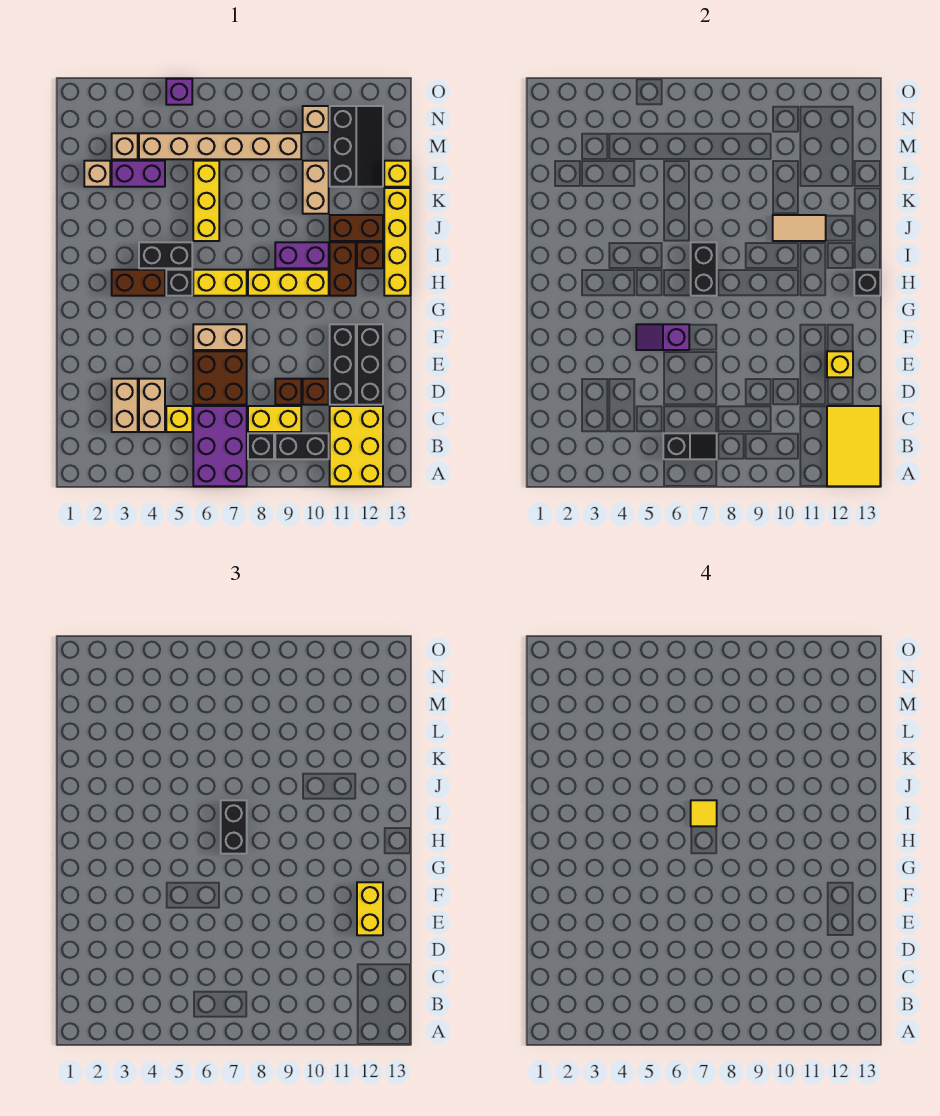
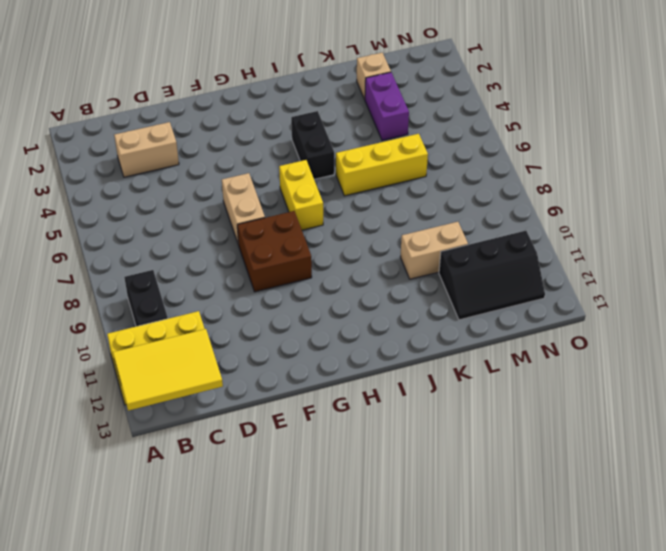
brown 2x2 brick [237,211,312,292] -> brown 2x2 brick moved to [193,351,247,405]
none -> purple 2x3 brick [193,406,247,486]
none -> black 1x1 brick [248,433,274,459]
none -> tan 1x2 brick [139,379,165,432]
none -> yellow 1x1 brick [166,406,192,432]

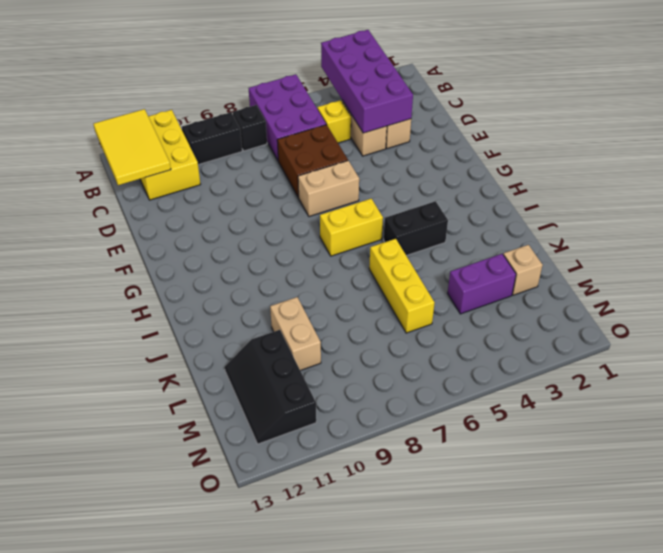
purple 2x4 brick [321,30,413,133] -> none
none -> yellow 1x2 brick [248,406,301,432]
none -> brown 1x1 brick [275,379,301,405]
none -> brown 1x1 brick [303,379,329,405]
none -> black 1x3 brick [330,324,356,405]

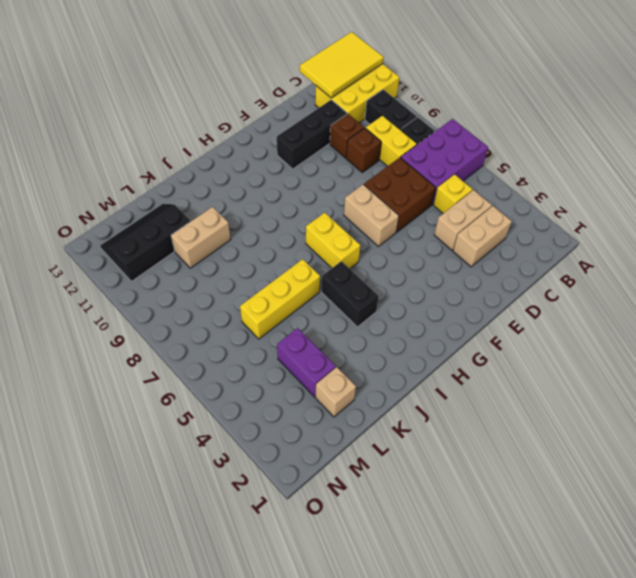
none -> black 1x3 brick [357,324,383,405]
none -> brown 1x2 brick [112,270,165,296]
none -> black 1x1 brick [166,270,192,296]
none -> yellow 1x3 brick [248,270,329,296]

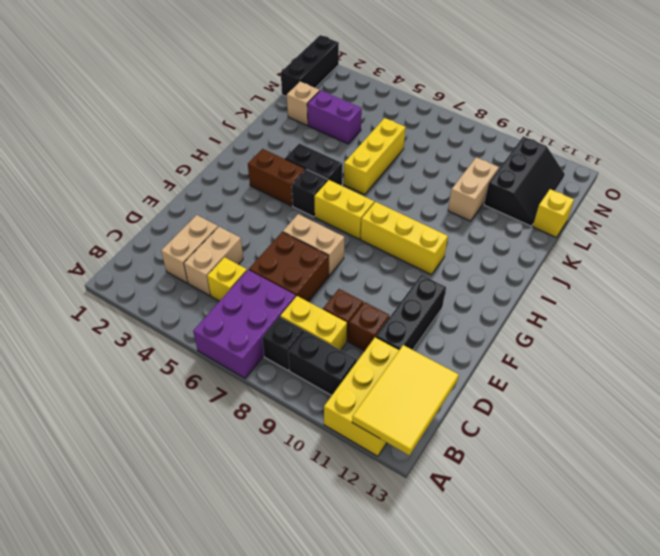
black 1x3 brick [281,35,339,97] -> black 1x3 brick moved to [357,324,383,405]
none -> brown 1x2 brick [330,242,356,296]
none -> yellow 1x4 brick [384,188,410,296]
none -> purple 1x2 brick [275,242,329,268]
none -> brown 1x1 brick [357,242,383,268]

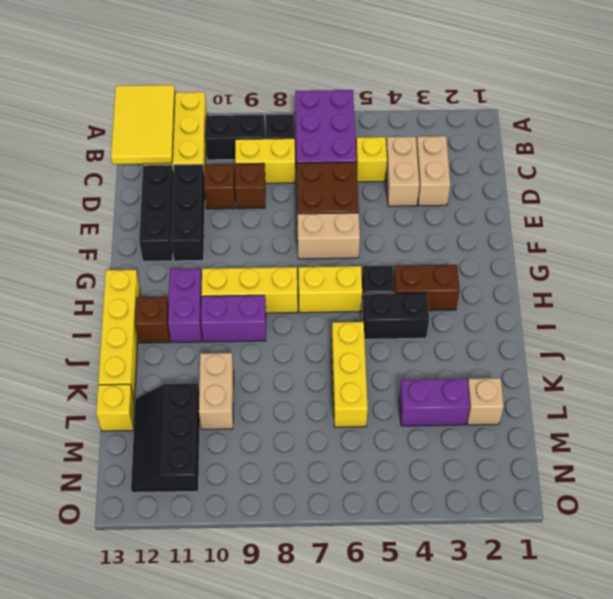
purple 1x2 brick [168,269,202,343] -> brown 1x2 brick [330,242,356,296]
none -> brown 1x2 brick [330,215,383,241]
none -> tan 1x1 brick [112,133,138,159]
none -> tan 1x6 brick [139,133,301,159]
none -> tan 1x1 brick [303,106,329,132]

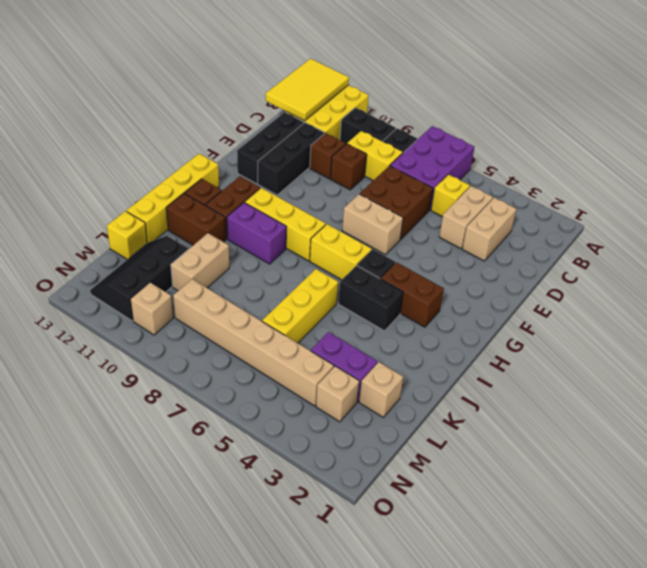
none -> purple 1x1 brick [166,79,192,105]
none -> black 1x2 slope [663,433,717,459]
none -> yellow 1x1 brick [827,351,853,377]
none -> purple 1x2 slope [636,324,689,350]

